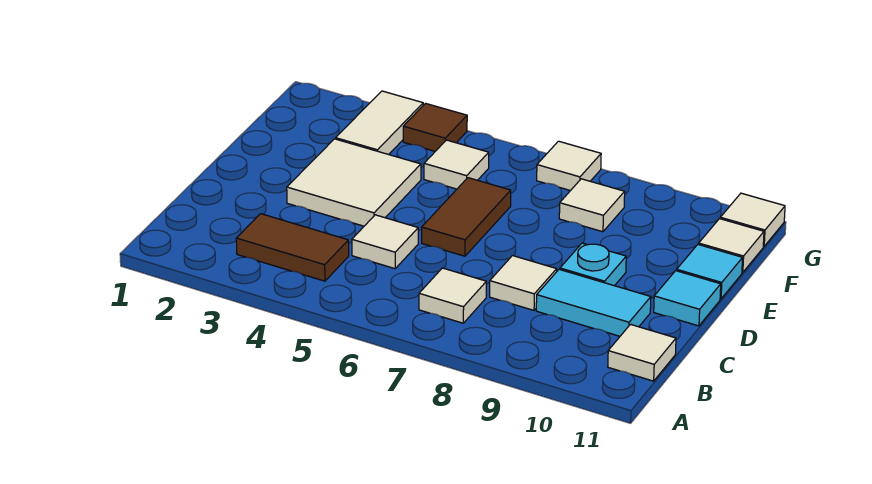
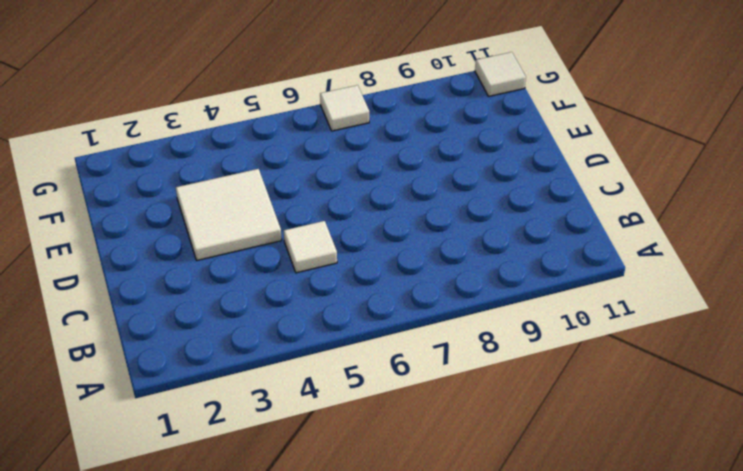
none -> brown 1x2 tile [236,214,349,281]
none -> white 1x1 tile [419,268,486,323]
none -> white 1x1 tile [608,324,676,381]

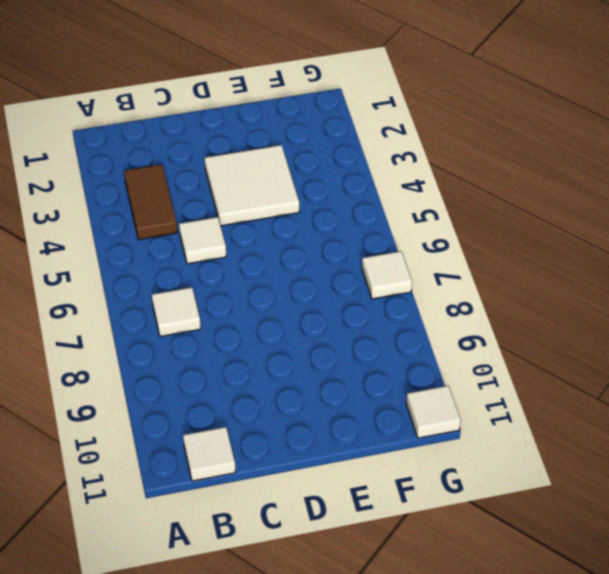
none -> white 1x1 tile [490,256,557,310]
none -> cyan 1x2 tile [536,269,651,336]
none -> brown 1x2 tile [422,178,511,256]

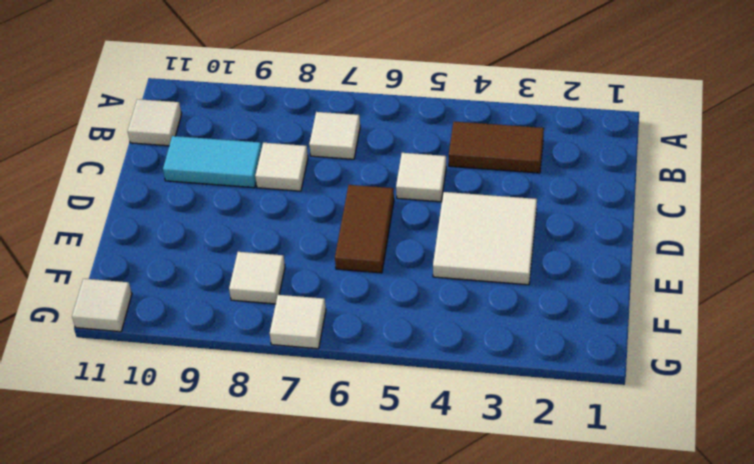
none -> cyan 1x1 plate [560,243,626,286]
none -> cyan 1x1 tile [654,271,721,326]
none -> cyan 1x1 tile [677,244,743,299]

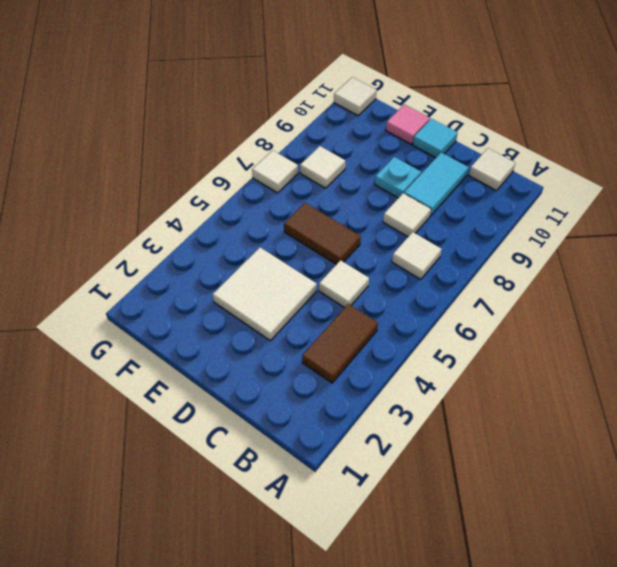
pink 1x1 tile [386,104,430,144] -> cyan 1x1 tile [677,244,743,299]
none -> white 1x2 tile [336,91,423,155]
none -> white 1x1 tile [424,140,489,189]
none -> white 1x1 tile [699,219,764,273]

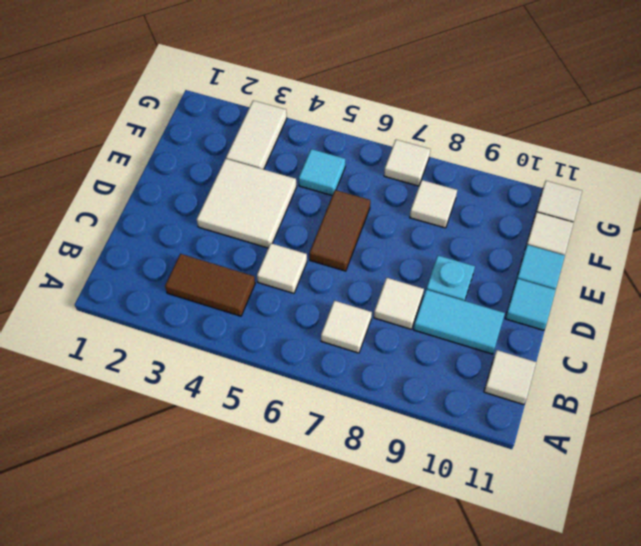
cyan 1x1 tile [299,149,345,195] -> white 1x1 tile [424,140,489,189]
none -> brown 1x1 tile [403,103,467,151]

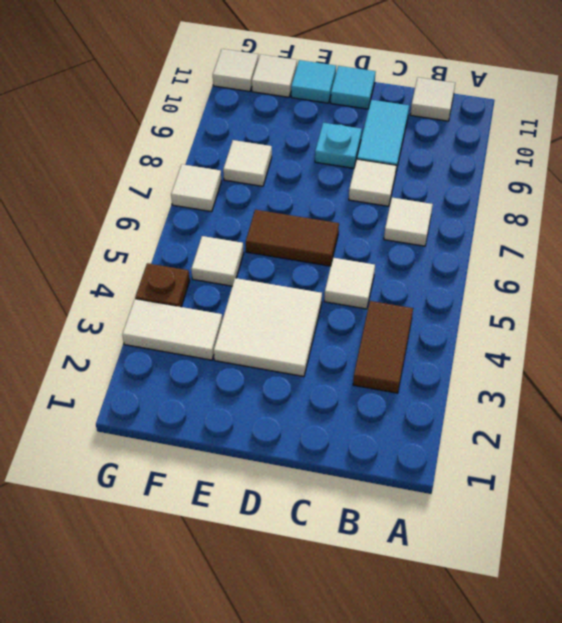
brown 1x1 plate [135,263,190,307] -> brown 1x1 tile [403,103,467,151]

